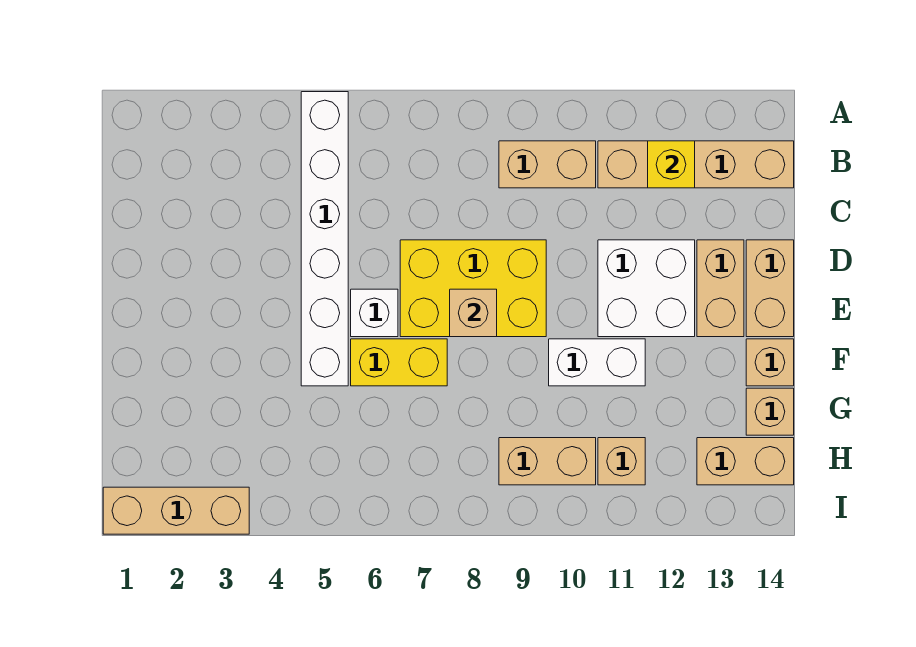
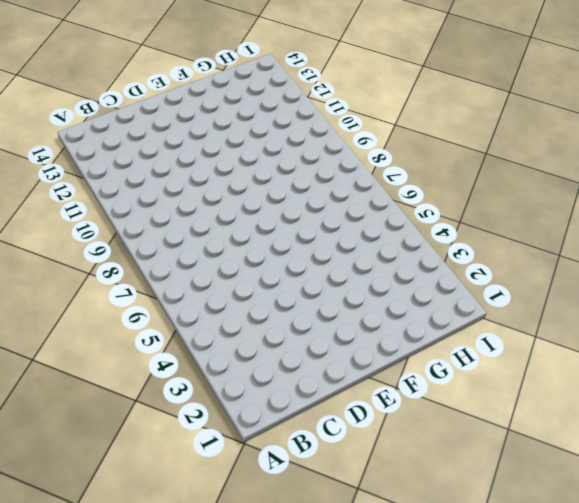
none -> white 1x6 brick [301,92,348,386]
none -> tan 1x2 brick [499,141,596,188]
none -> tan 1x4 brick [598,141,794,188]

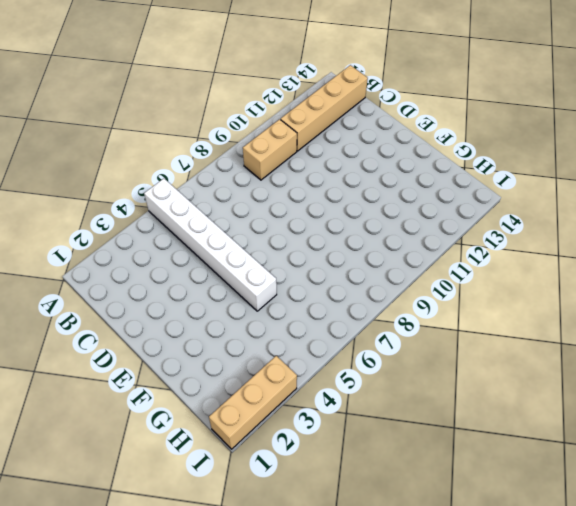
none -> yellow 2x3 brick [400,240,546,337]
none -> white 2x2 brick [598,240,695,337]
none -> tan 1x2 brick [697,240,744,337]

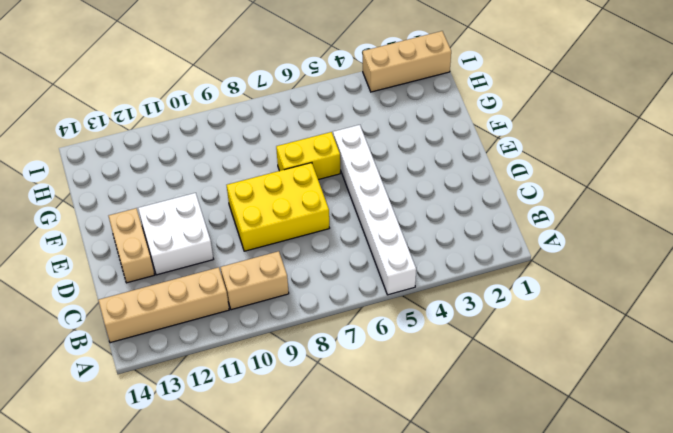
none -> tan 1x2 brick [746,240,794,337]
none -> white 1x1 brick [351,289,398,337]
none -> white 1x2 brick [549,339,645,386]

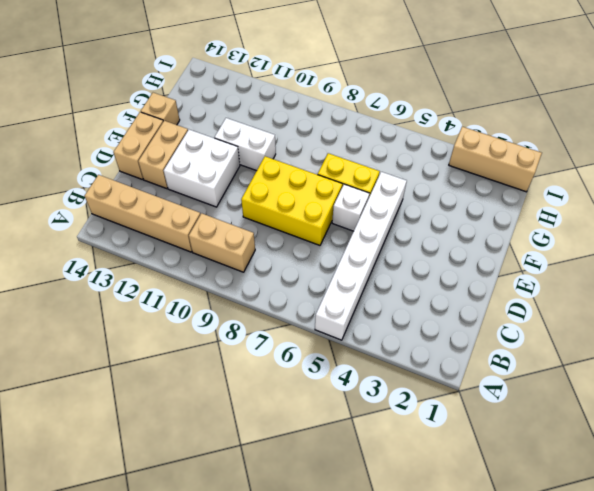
none -> tan 1x1 brick [746,388,794,435]
none -> tan 1x2 brick [499,438,596,485]
none -> tan 1x1 brick [598,438,645,485]

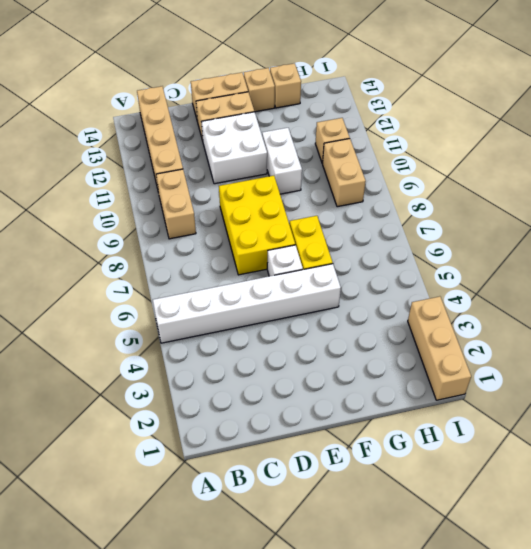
none -> tan 1x2 brick [697,438,794,485]
none -> yellow 1x1 brick [648,141,695,188]
none -> tan 1x1 brick [450,289,497,337]

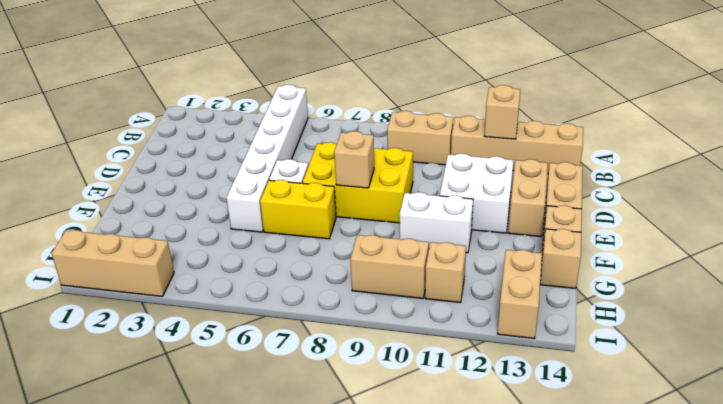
tan 1x1 brick [484,85,520,139] -> yellow 1x1 brick [648,141,695,188]
tan 1x2 brick [497,250,542,339] -> tan 1x2 brick turned to [697,438,794,485]

